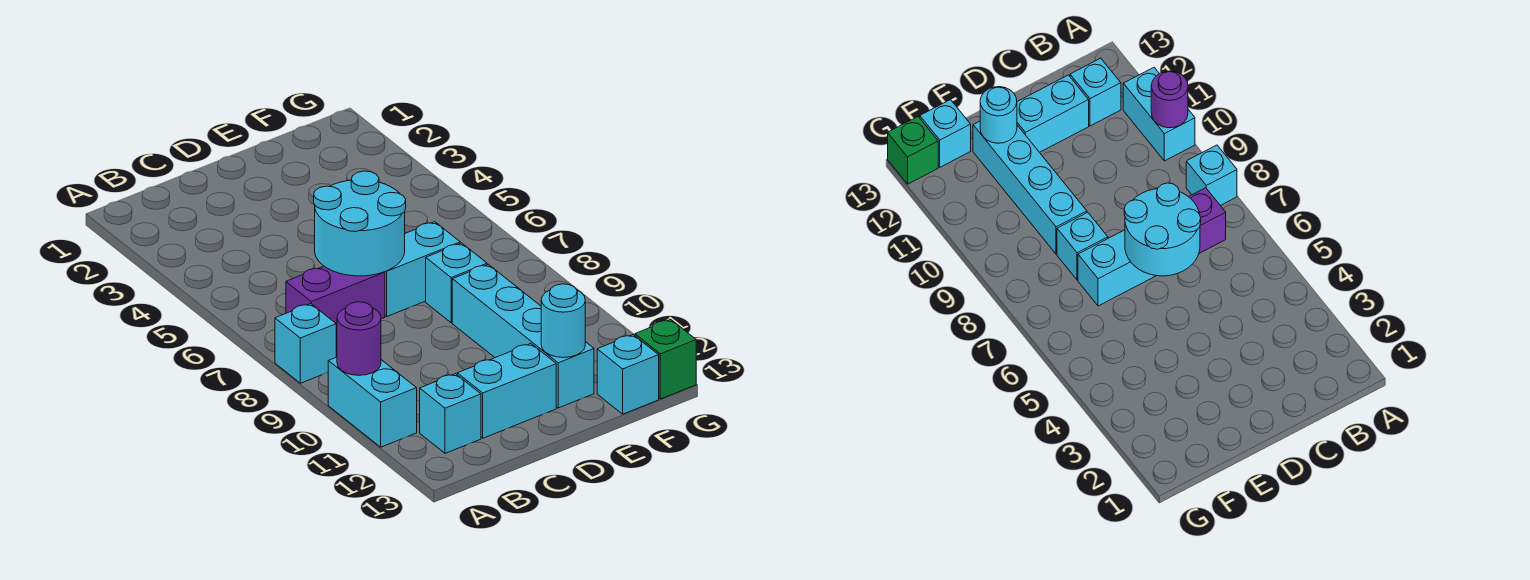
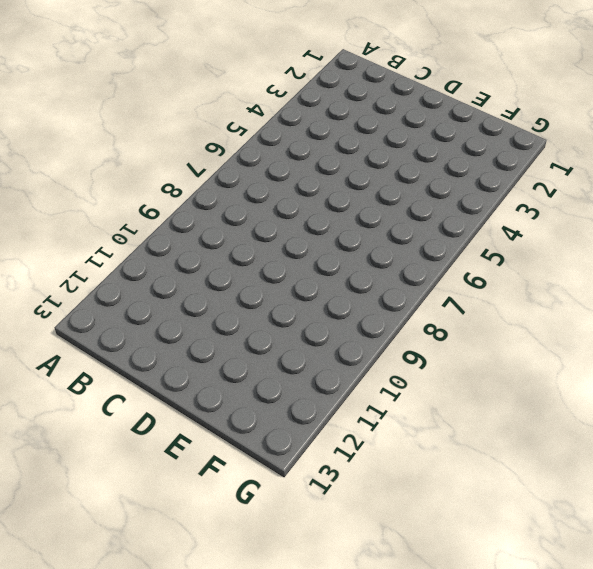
none -> cyan 1x1 brick [275,304,336,383]
none -> cyan 1x2 brick [328,357,417,447]
none -> purple 1x2 brick [286,266,385,337]

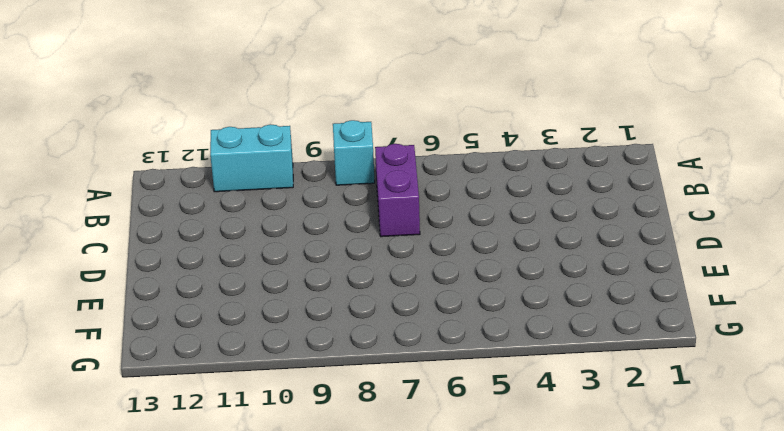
none -> cyan 1x1 brick [420,374,481,453]
none -> cyan 1x2 brick [457,344,556,438]
none -> cyan 1x2 brick [385,222,460,316]

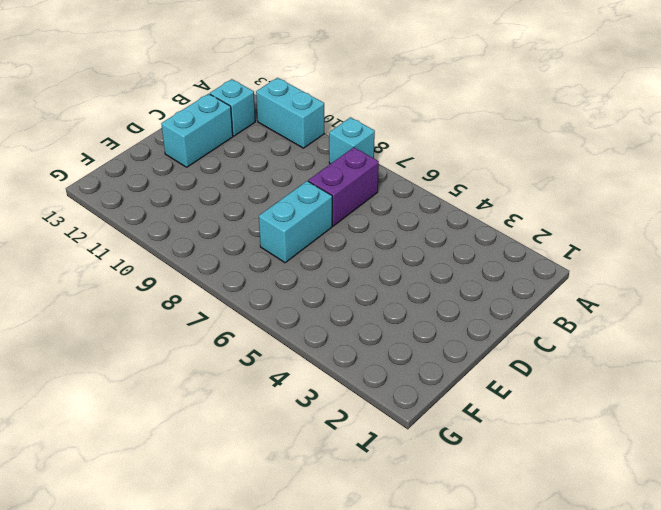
none -> cyan 1x1 brick [426,243,487,323]
none -> cyan 1x4 brick [452,264,594,408]
none -> cyan 1x1 brick [597,335,659,414]

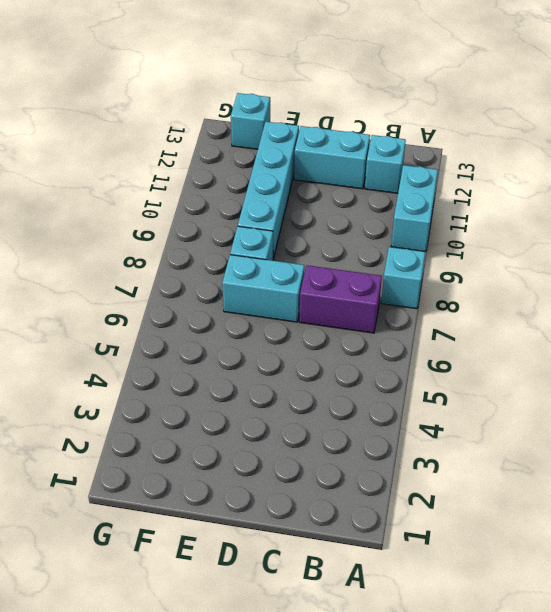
none -> green 1x1 brick [635,319,696,399]
none -> purple 1x1 round brick [337,302,381,375]
none -> cyan 2x2 round brick [314,171,406,276]

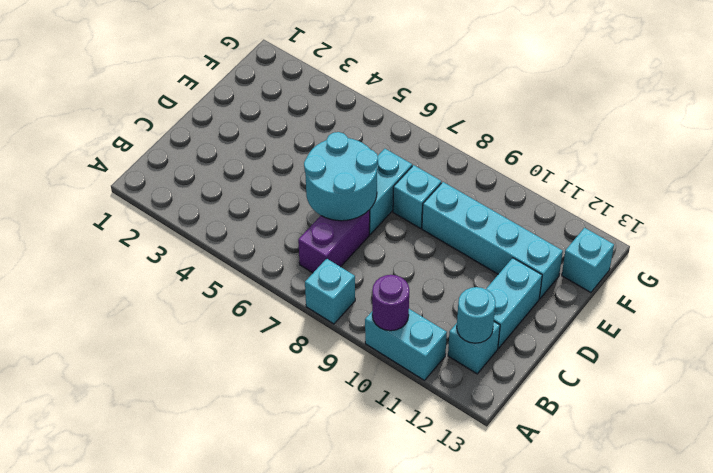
cyan 1x1 round brick [457,287,496,343] -> cyan 1x1 round brick moved to [541,284,585,358]
none -> green 1x1 brick [635,319,696,399]

